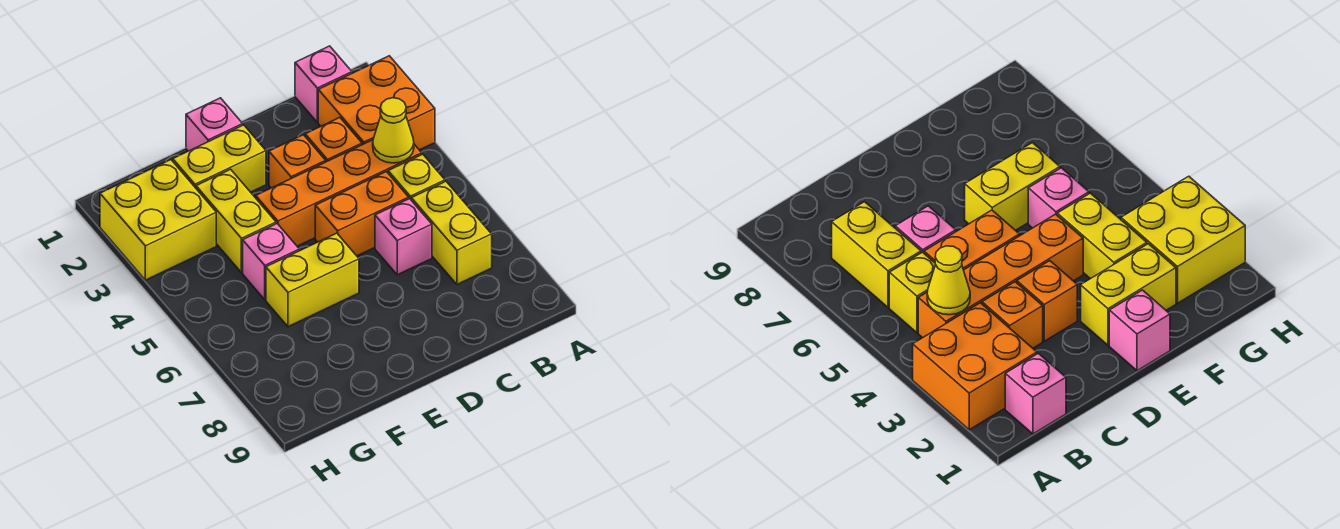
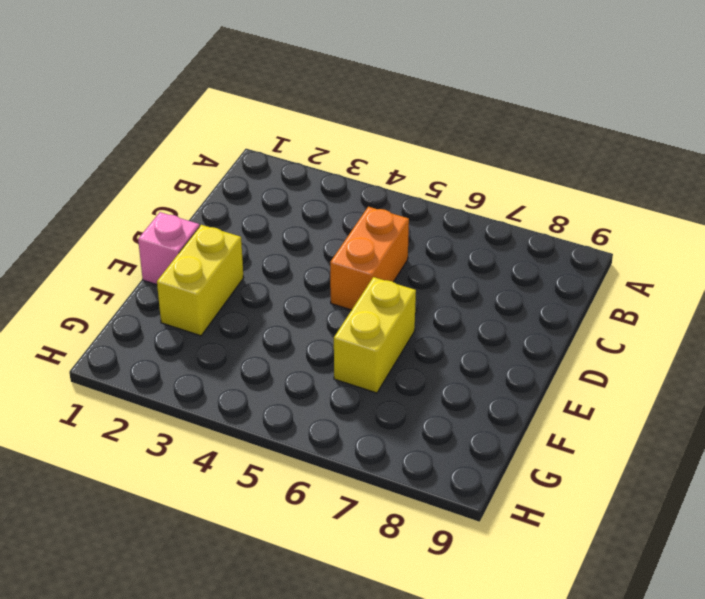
none -> orange 2x2 brick [318,56,435,150]
none -> pink 1x1 brick [295,46,352,122]
none -> orange 1x4 brick [256,140,422,246]

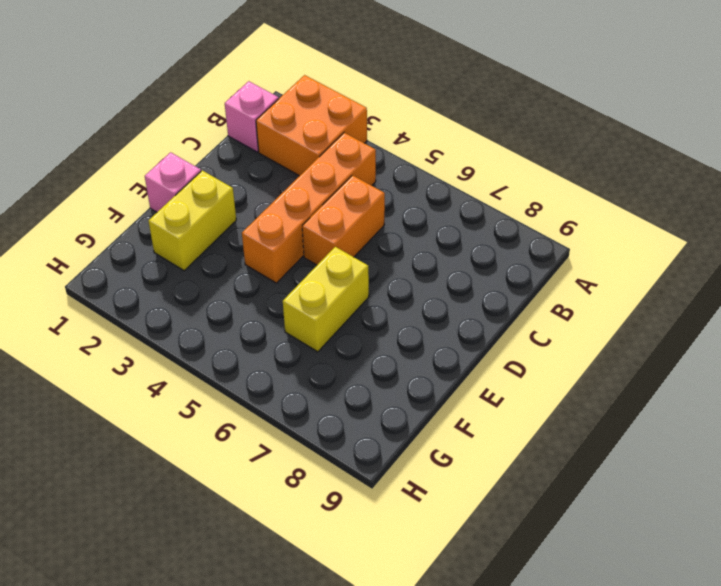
none -> yellow 1x1 brick [388,154,445,199]
none -> yellow 1x2 brick [411,181,492,284]
none -> orange 1x1 brick [305,117,362,162]

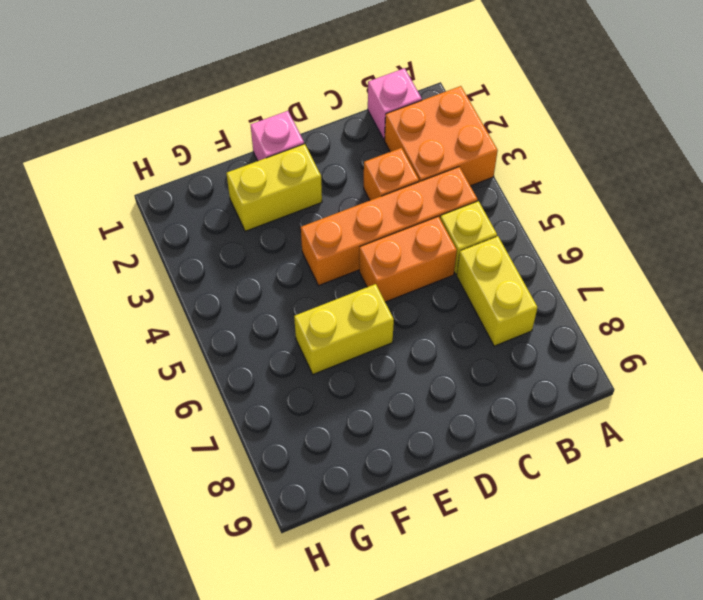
none -> pink 1x1 brick [375,199,432,275]
none -> orange 1x1 brick [269,135,326,188]
none -> yellow 1x2 brick [196,169,276,273]

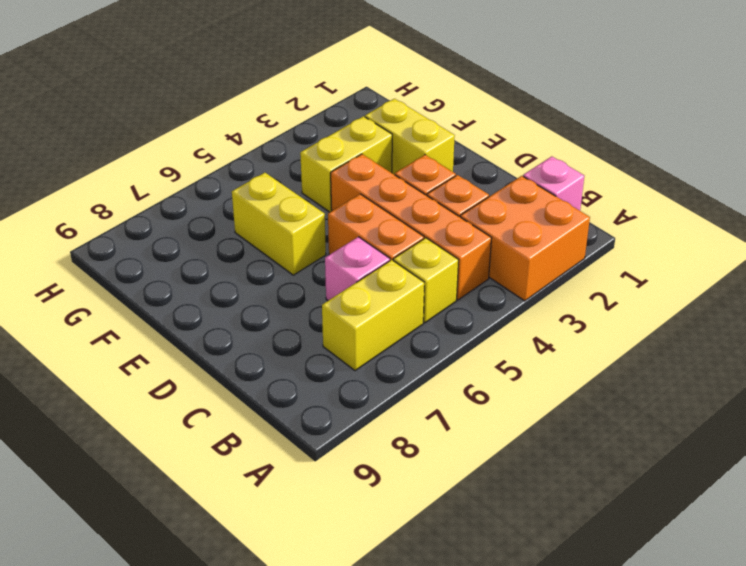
none -> pink 1x1 brick [186,98,243,151]
none -> pink 1x1 brick [243,224,299,300]
none -> yellow 2x2 brick [100,160,216,280]

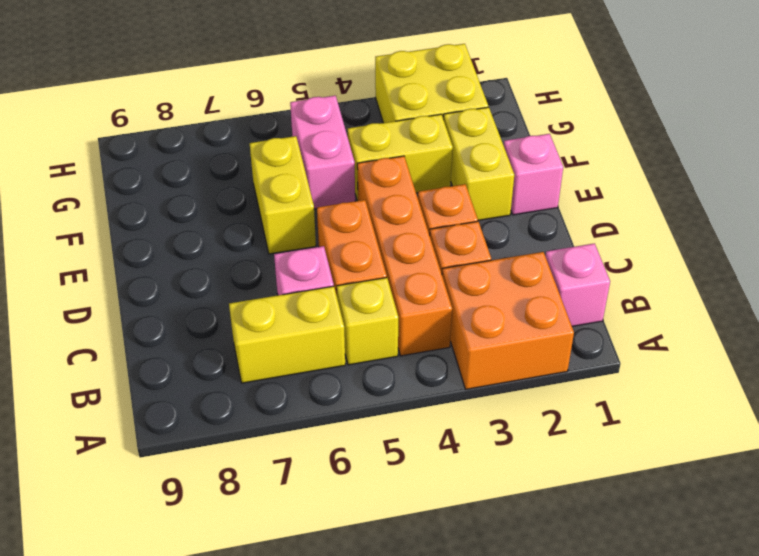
pink 1x2 brick [290,96,355,209] -> pink 1x1 brick [243,224,299,300]
none -> yellow 1x1 cone [373,98,414,163]

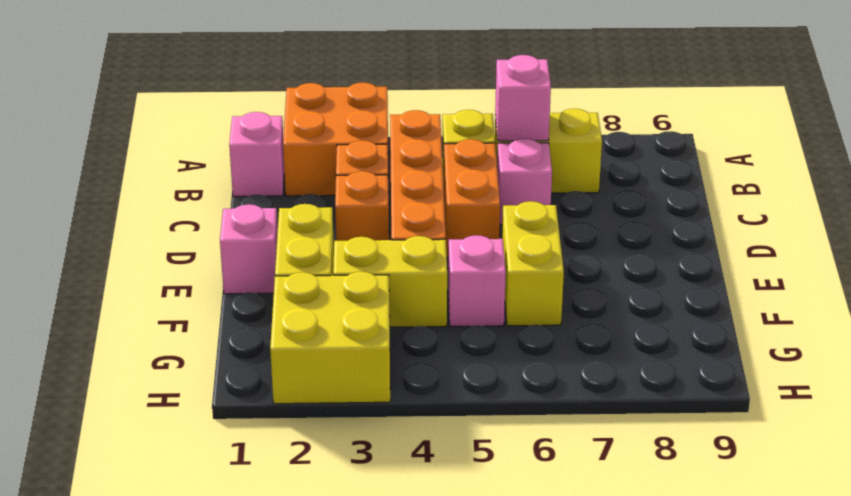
pink 1x1 brick [495,55,551,141] -> none
none -> yellow 1x1 cone [373,98,414,163]

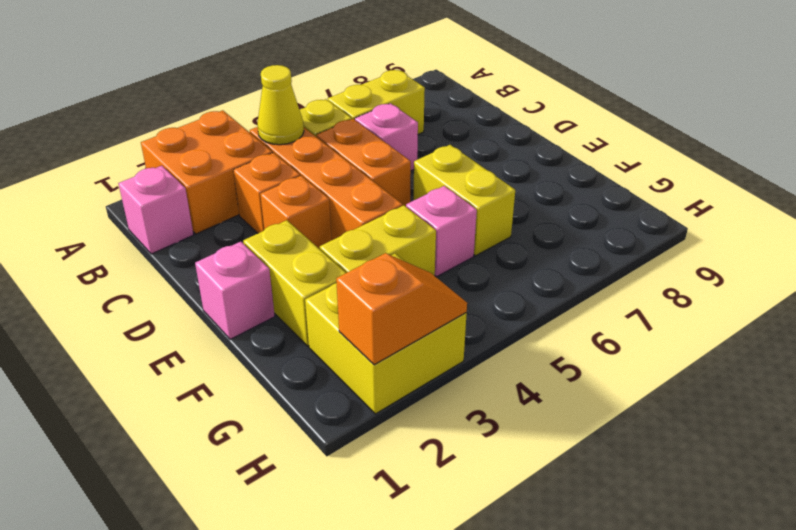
orange 1x2 slope [336,253,467,365] -> none

